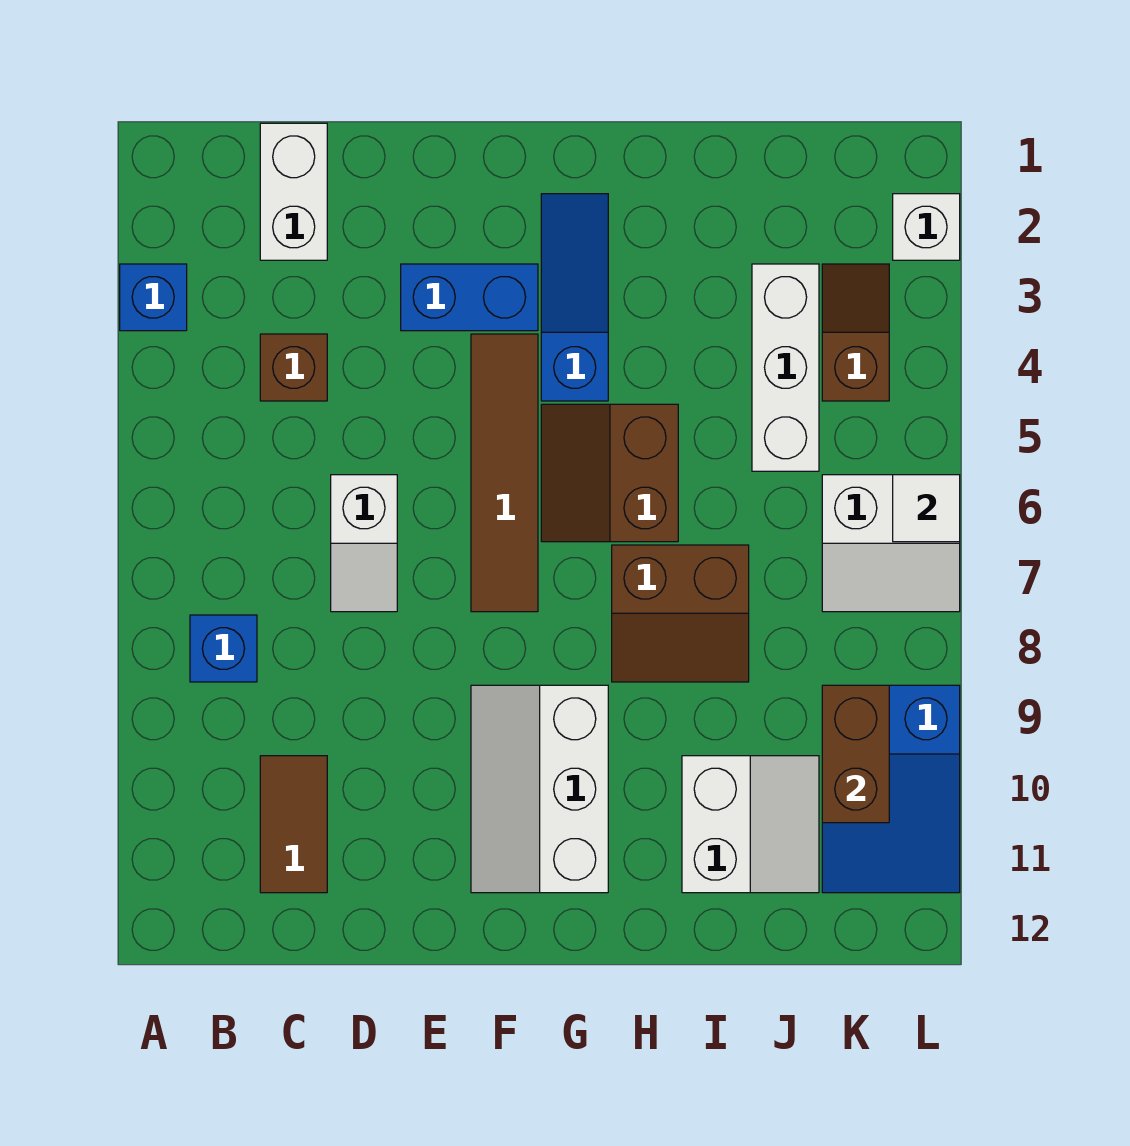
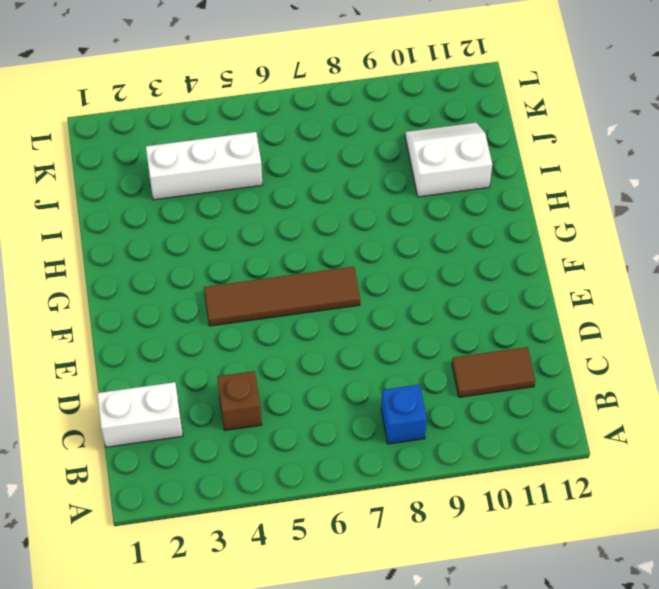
none -> blue 1x1 brick [120,264,187,331]
none -> white 1x2 slope [331,475,397,612]
none -> blue 1x2 brick [401,264,538,331]

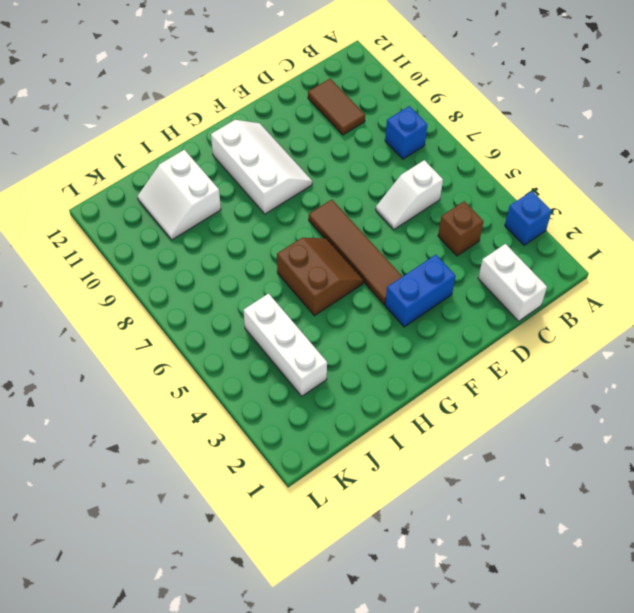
white 1x2 slope [376,160,443,230] -> white 1x2 slope turned to [331,475,397,612]
none -> blue 1x3 slope [541,194,608,401]
none -> brown 2x2 slope [612,545,749,682]
none -> brown 1x2 slope [822,264,889,401]

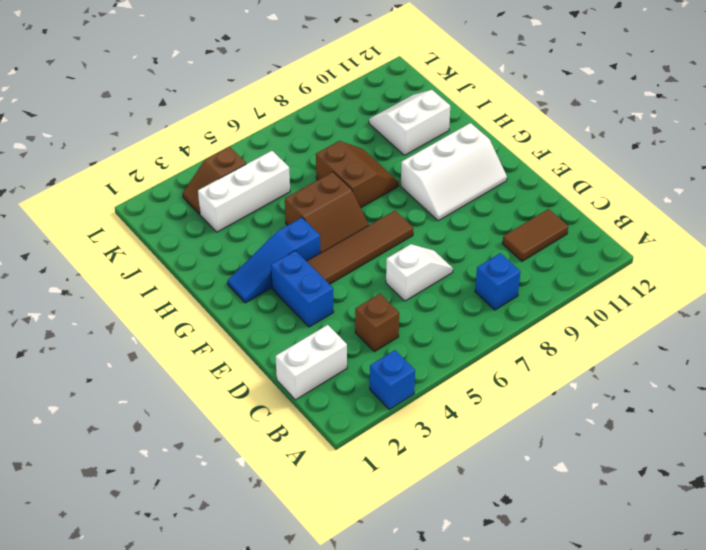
none -> white 2x2 slope [822,475,960,612]
none -> blue 2x3 slope [822,685,960,893]
none -> white 1x1 brick [893,194,960,260]

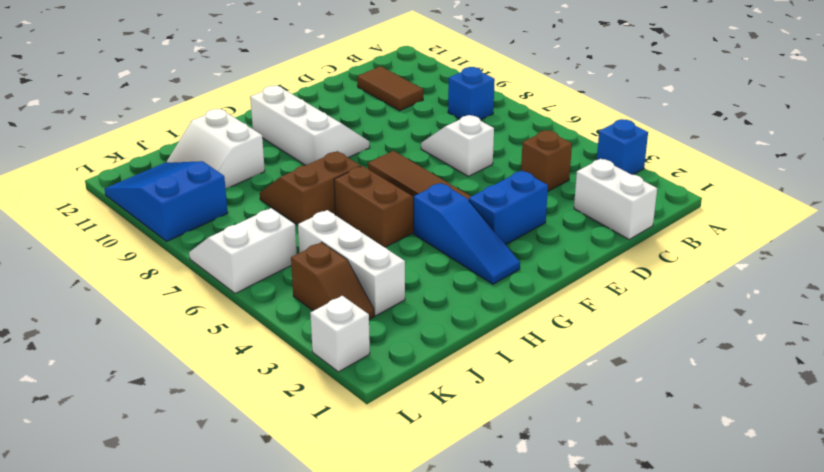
none -> brown 1x2 brick [822,685,889,823]
none -> white 1x1 tile [893,475,960,542]

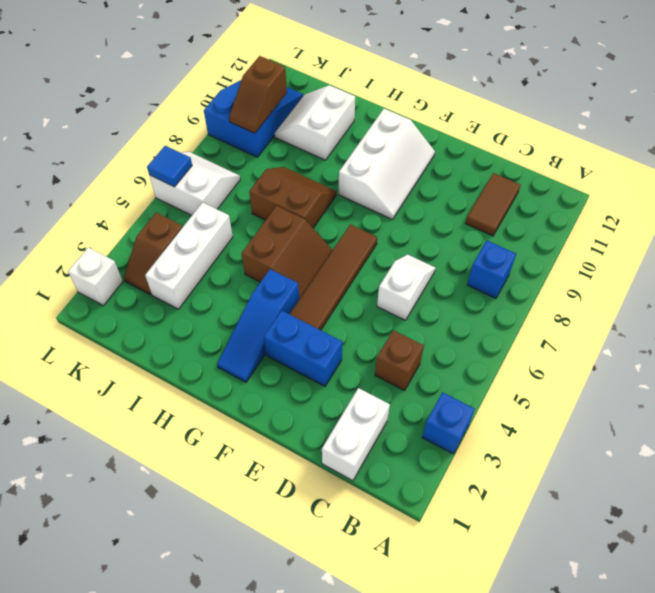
brown 1x2 slope [229,56,287,133] -> brown 1x2 brick [822,685,889,823]
blue 1x1 tile [147,146,192,187] -> white 1x1 tile [893,475,960,542]

